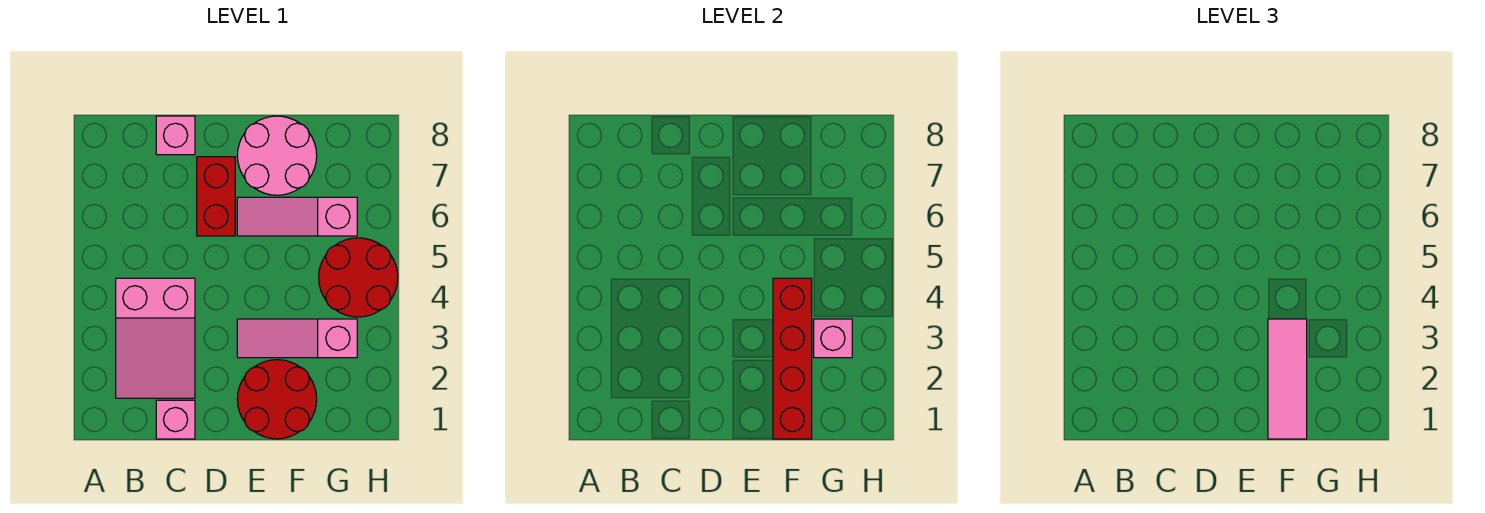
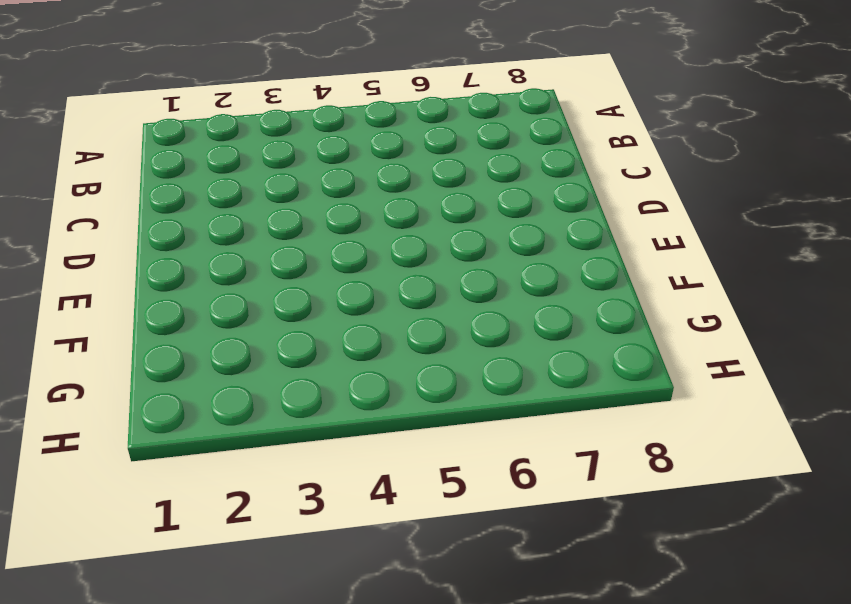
none -> pink 2x3 slope [116,278,195,398]
none -> pink 1x1 brick [156,400,195,439]
none -> pink 1x1 brick [156,116,195,155]

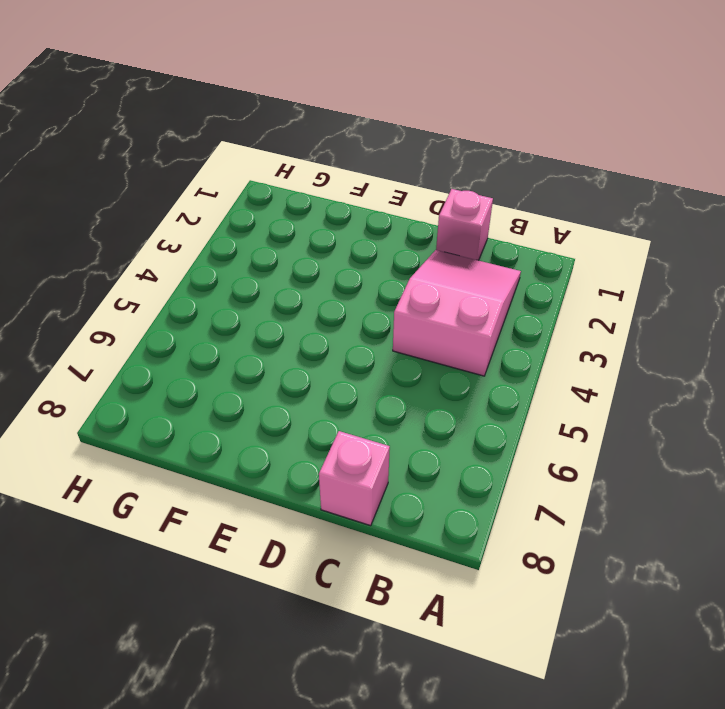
none -> red 1x2 brick [197,157,235,236]
none -> red 2x2 round brick [237,360,317,439]
none -> pink 1x3 slope [237,319,357,358]

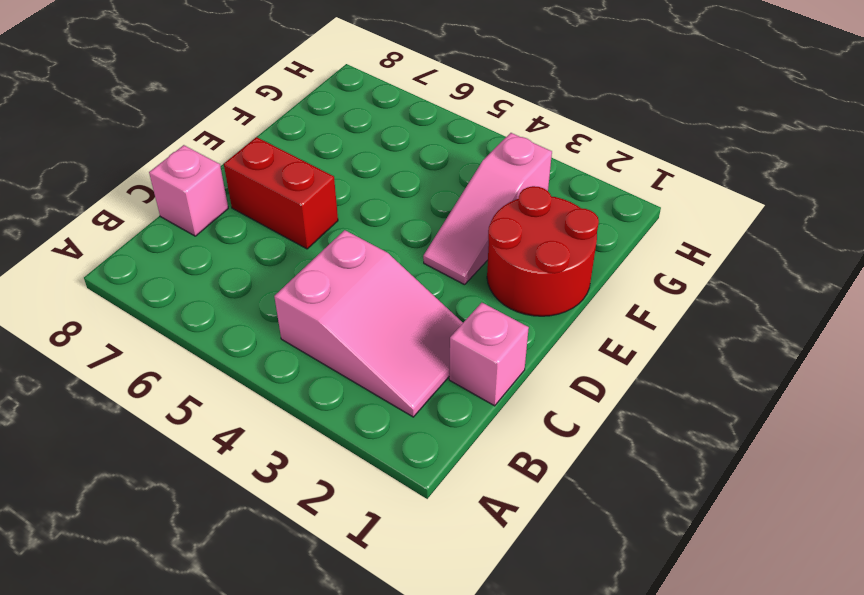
none -> pink 1x3 slope [237,197,357,236]
none -> pink 2x2 round brick [237,116,317,195]
none -> red 2x2 round brick [319,238,398,317]

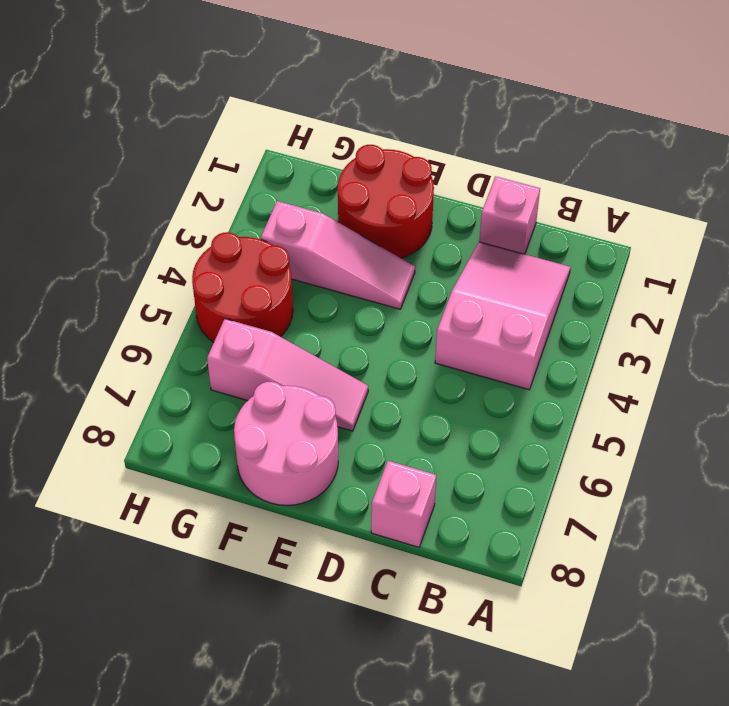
none -> red 1x2 brick [197,157,235,236]
none -> red 1x4 brick [773,278,812,439]
none -> pink 1x1 brick [814,319,852,358]

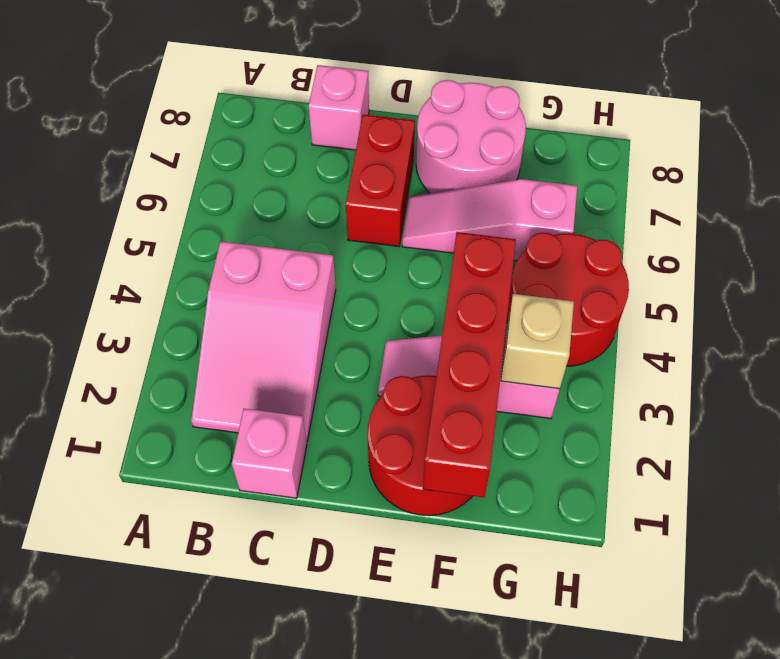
tan 1x1 brick [501,294,574,389] -> pink 1x1 brick [814,319,852,358]
none -> pink 1x3 tile [1268,319,1307,439]

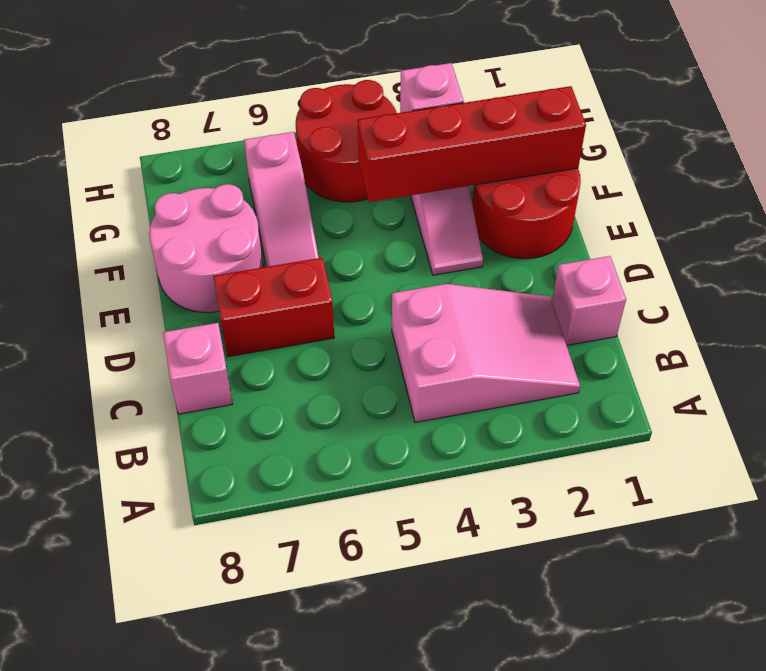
none -> pink 1x3 tile [1268,319,1307,439]

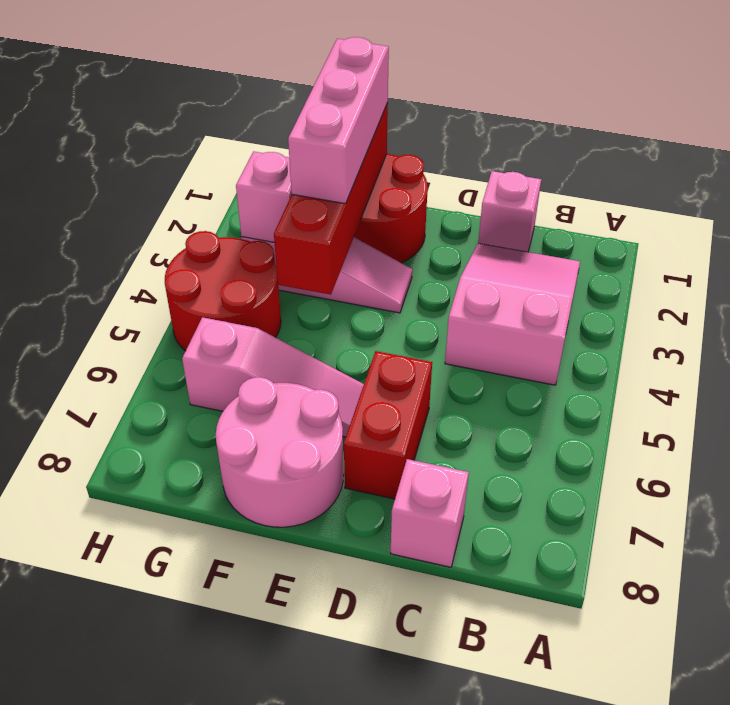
pink 1x3 brick [288,37,389,204] -> pink 1x3 tile [1268,319,1307,439]

